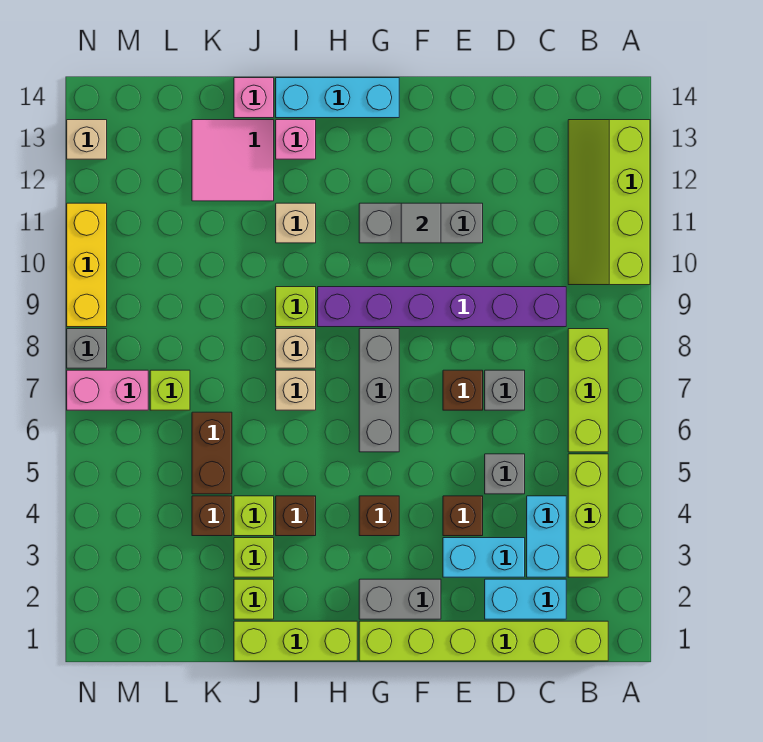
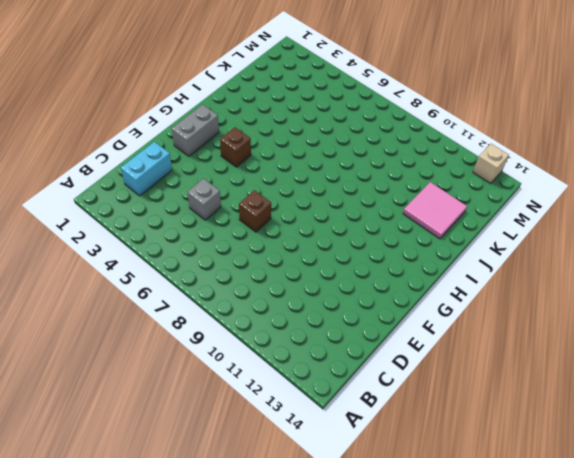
none -> lime 2x4 slope [568,120,650,285]
none -> lime 1x6 brick [359,621,608,661]
none -> lime 1x3 brick [568,454,608,577]
none -> lime 1x3 brick [568,329,608,452]

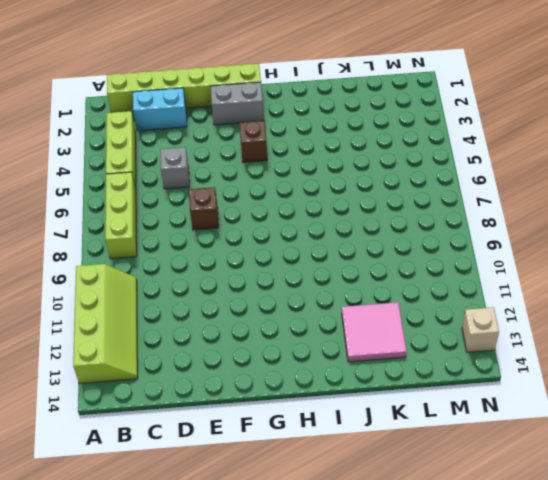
none -> cyan 1x2 brick [527,496,566,577]
none -> purple 1x6 brick [318,287,566,327]
none -> cyan 1x2 brick [443,538,525,577]
none -> grey 1x1 brick [485,370,525,410]

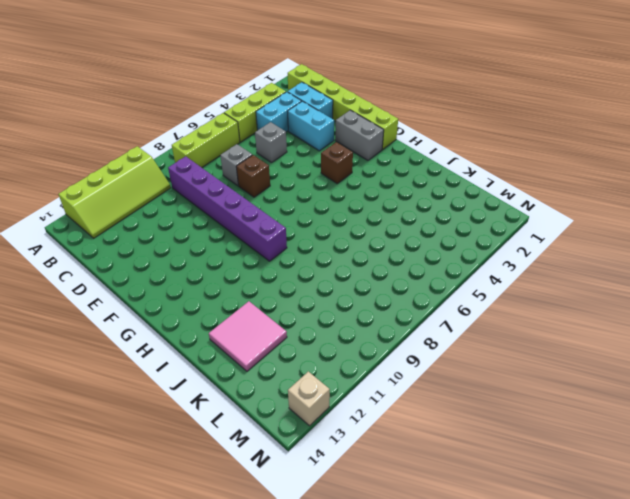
none -> brown 1x1 brick [443,496,483,536]
none -> grey 1x3 brick [359,203,483,243]
none -> grey 1x3 brick [359,329,399,452]
none -> cyan 1x3 brick [276,78,399,118]

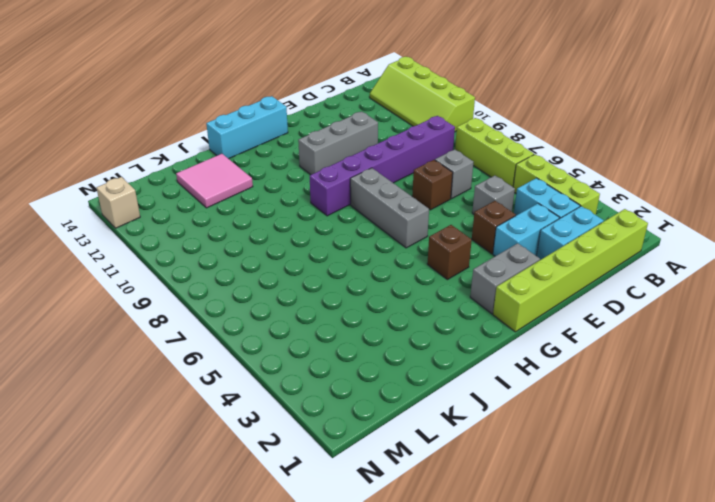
none -> lime 1x3 brick [234,621,357,661]
none -> brown 1x1 brick [276,496,316,536]
none -> tan 1x1 brick [276,370,316,410]
none -> tan 1x1 brick [276,329,316,368]

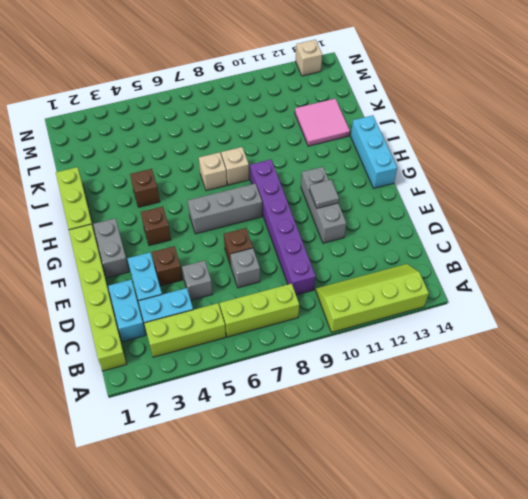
none -> lime 1x1 brick [276,287,316,327]
none -> tan 1x1 brick [276,203,316,243]
none -> pink 1x1 brick [276,120,316,159]
none -> lime 1x1 brick [234,579,274,619]

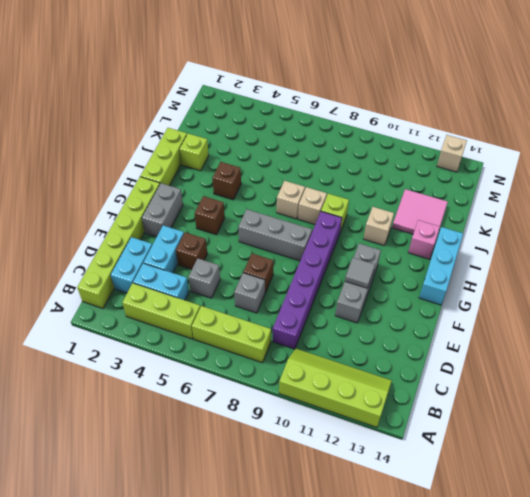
none -> lime 1x1 brick [234,538,274,577]
none -> lime 1x1 brick [234,496,274,536]
none -> pink 1x1 brick [234,78,274,118]
none -> brown 1x1 brick [192,496,232,536]

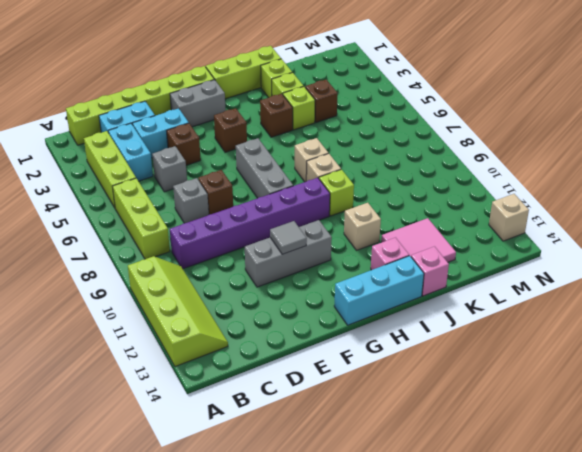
none -> brown 1x2 brick [192,412,232,494]
none -> lime 1x1 brick [150,370,190,410]
none -> pink 1x2 brick [67,370,148,410]
none -> grey 1x1 brick [67,329,107,368]

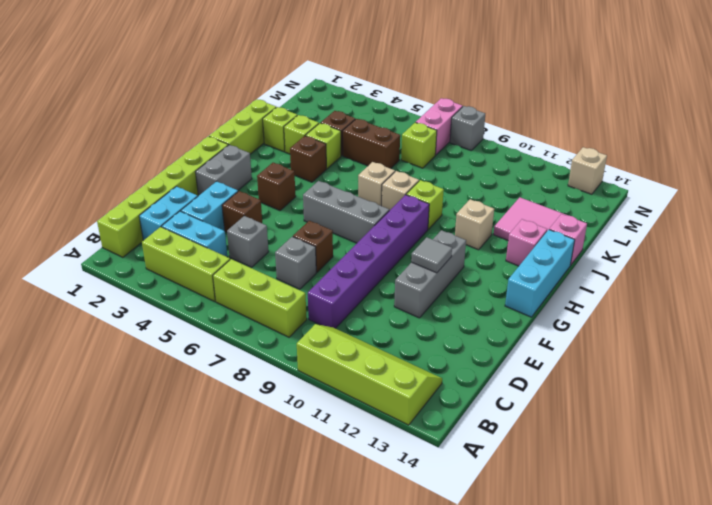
none -> yellow 1x3 brick [67,203,107,327]

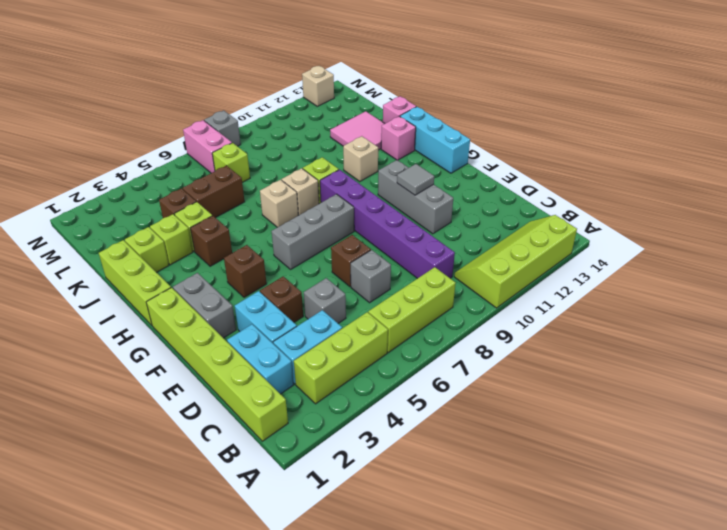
none -> yellow 1x3 brick [67,203,107,327]

